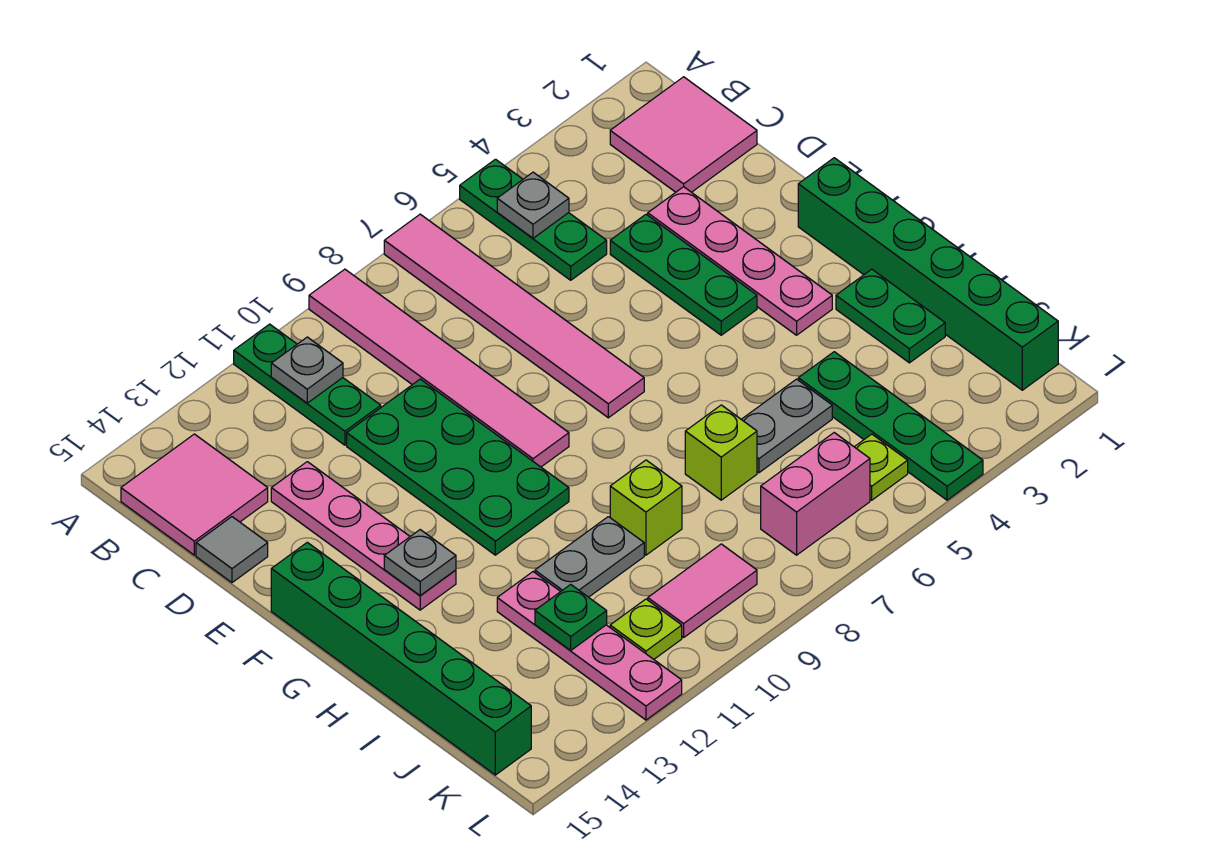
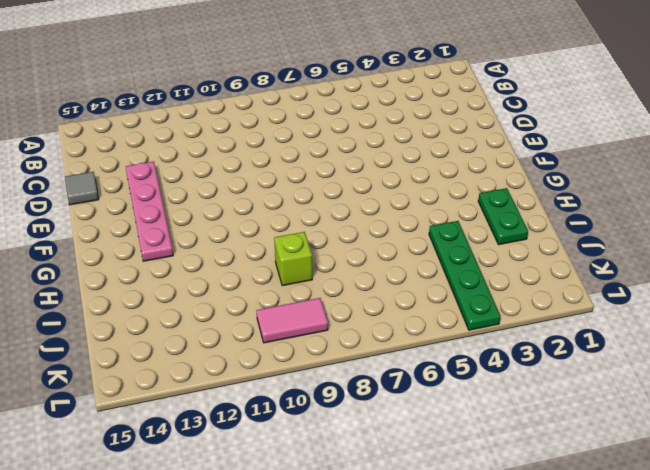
none -> green 1x3 plate [460,159,607,280]
none -> pink 1x6 tile [384,214,644,418]
none -> pink 1x6 tile [309,269,569,467]

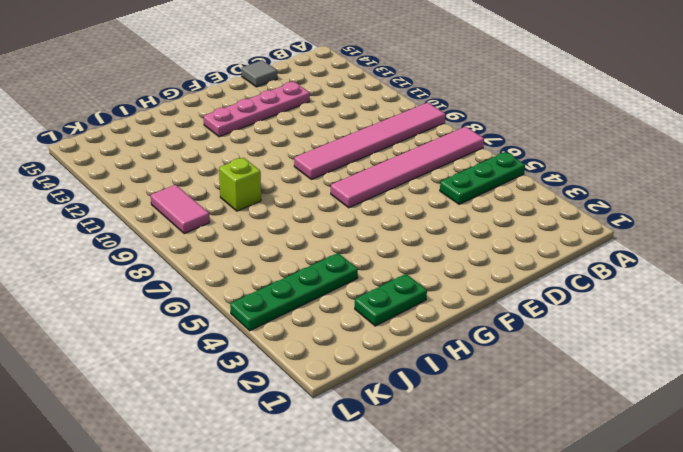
none -> green 1x3 plate [234,324,381,445]
none -> pink 2x2 tile [610,77,757,192]
none -> pink 2x2 tile [121,434,268,555]

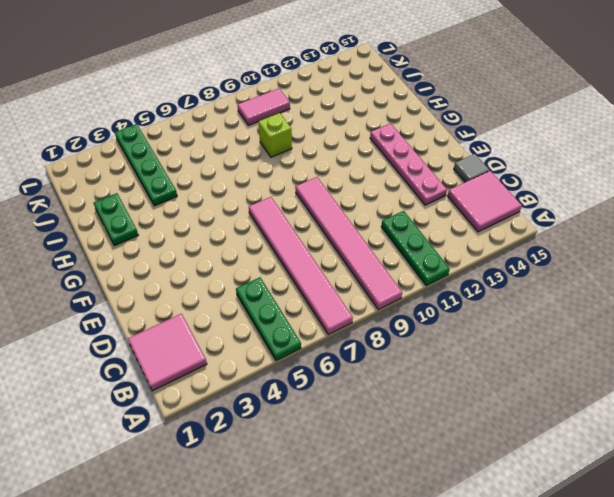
none -> pink 1x4 plate [648,187,832,335]
none -> green 1x3 plate [610,214,757,335]
none -> green 2x4 plate [347,379,569,555]

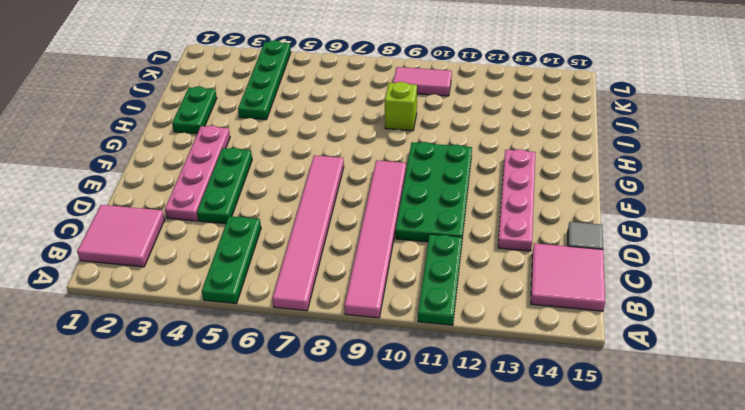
none -> green 1x6 brick [798,158,1058,390]
none -> green 1x6 brick [271,542,531,775]
none -> grey 1x2 plate [741,379,832,473]

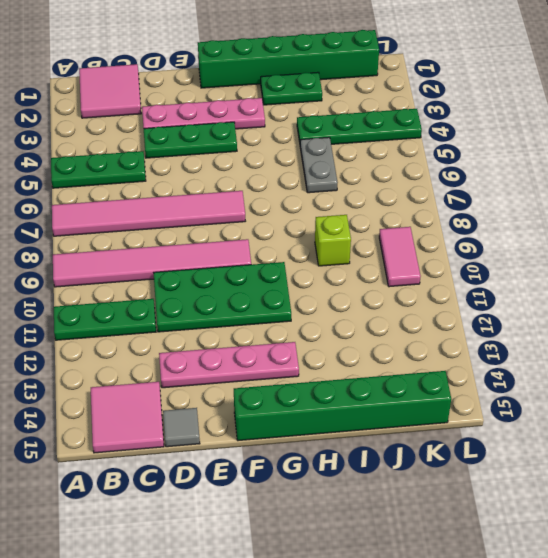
none -> lime 1x1 brick [685,405,757,500]
none -> grey 1x2 plate [535,517,644,597]
none -> pink 1x4 plate [497,572,682,720]

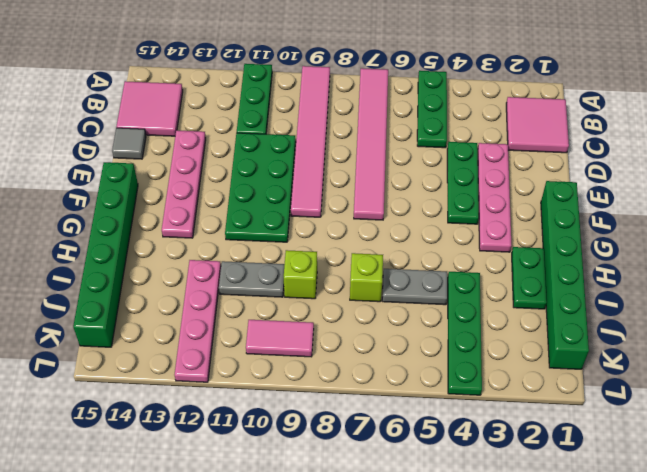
none -> lime 1x1 plate [855,434,908,500]
none -> pink 1x2 brick [761,433,870,555]
none -> lime 1x1 plate [610,599,682,659]

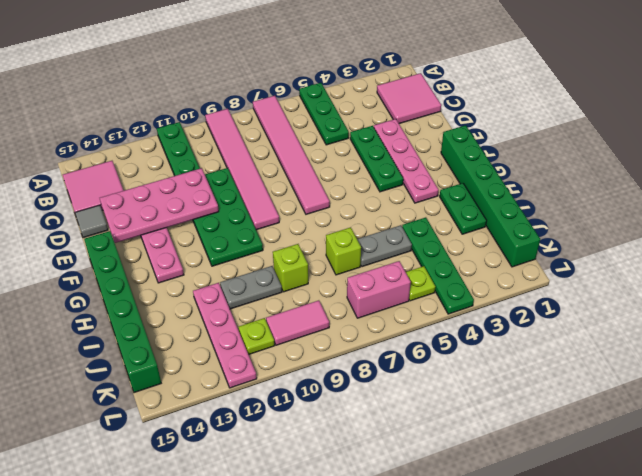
pink 2x4 plate [100,168,219,243] -> none
none -> grey 1x1 plate [497,172,569,238]
none -> grey 1x1 plate [271,337,343,403]
none -> grey 1x1 plate [384,530,456,596]

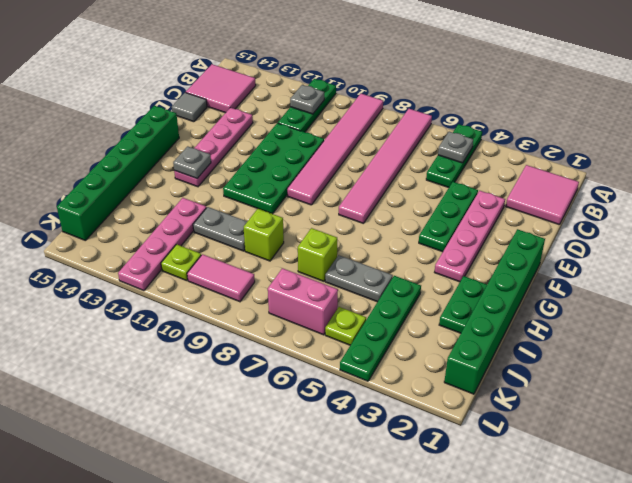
none -> green 1x1 plate [535,585,607,651]

